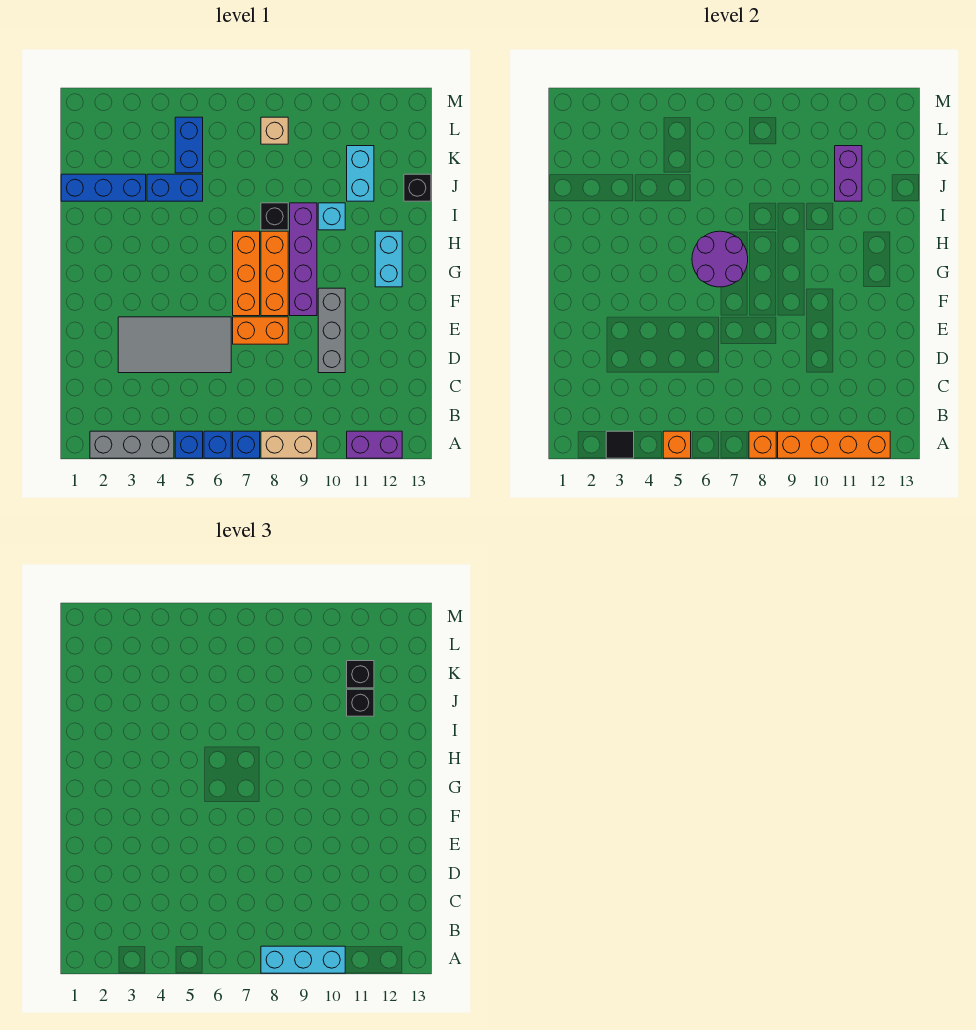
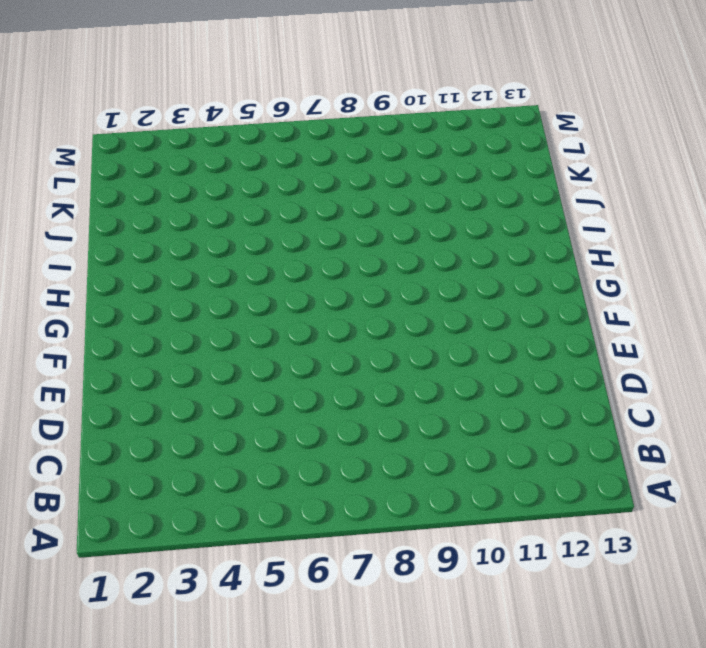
none -> grey 1x3 brick [90,431,174,458]
none -> blue 1x1 brick [175,431,203,458]
none -> blue 1x1 brick [204,431,231,458]
none -> blue 1x1 brick [233,431,260,458]

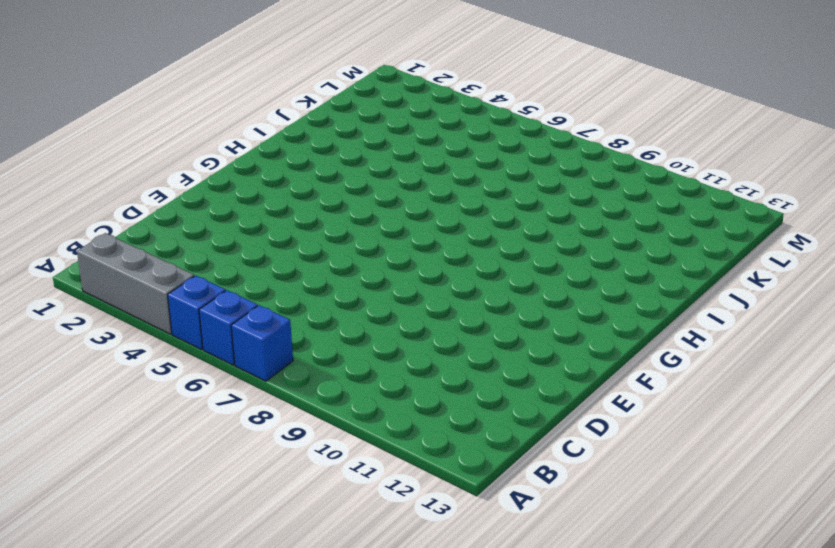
none -> tan 1x2 brick [261,431,317,458]
none -> purple 1x2 brick [347,431,402,458]
none -> grey 2x4 tile [118,317,231,373]
none -> grey 1x3 brick [318,288,345,373]

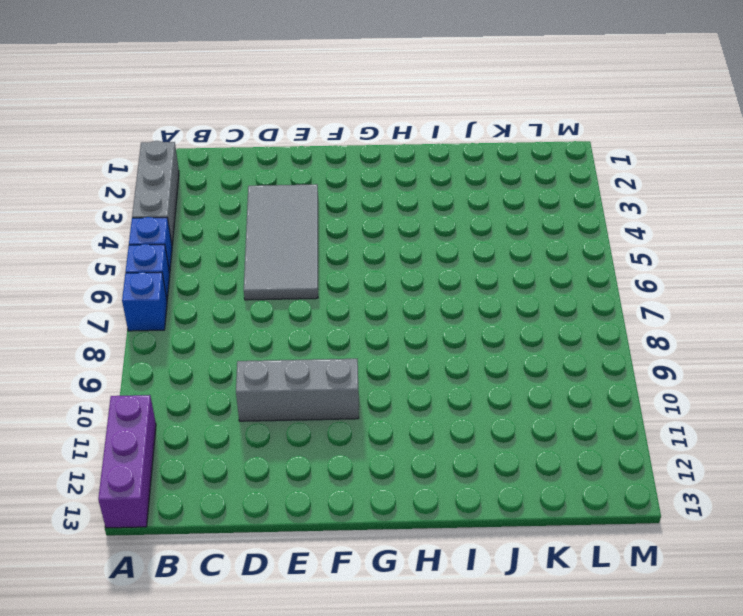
purple 1x3 brick [98,395,156,528] -> purple 1x2 brick [347,431,402,458]
none -> tan 1x2 brick [261,431,317,458]
none -> orange 1x2 brick [233,317,288,344]
none -> orange 1x3 brick [233,231,260,316]
none -> orange 1x3 brick [261,231,288,316]

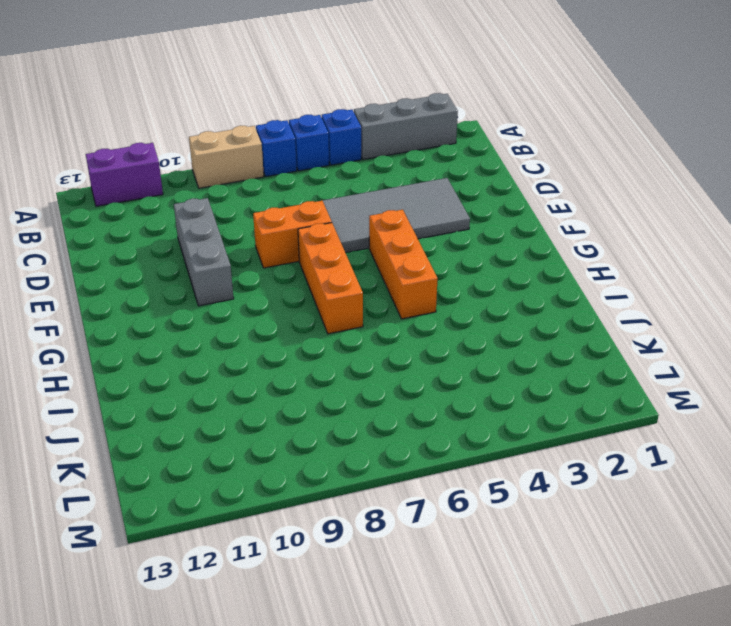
orange 1x3 brick [369,210,438,319] -> orange 1x3 brick moved to [261,231,288,316]
none -> purple 1x4 brick [290,203,317,316]
none -> cyan 1x2 brick [375,231,402,287]
none -> black 1x1 brick [261,203,288,230]
none -> cyan 1x1 brick [318,203,345,230]

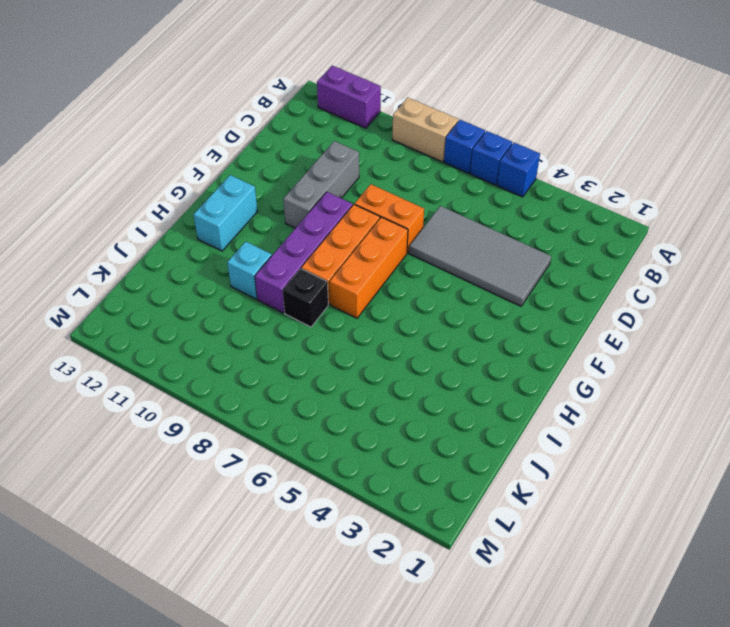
none -> grey 1x3 brick [90,431,174,458]
none -> blue 1x3 brick [61,174,146,201]
none -> blue 1x2 brick [147,174,203,201]
none -> cyan 1x2 brick [347,146,374,201]

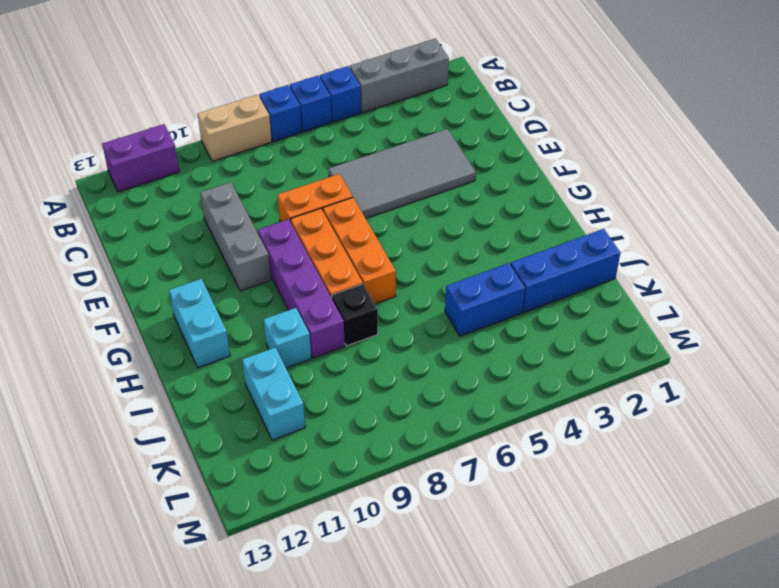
none -> black 1x1 brick [404,174,431,201]
none -> blue 1x2 brick [175,117,203,173]
none -> tan 1x1 brick [261,117,288,144]
none -> black 1x1 tile [606,431,634,458]

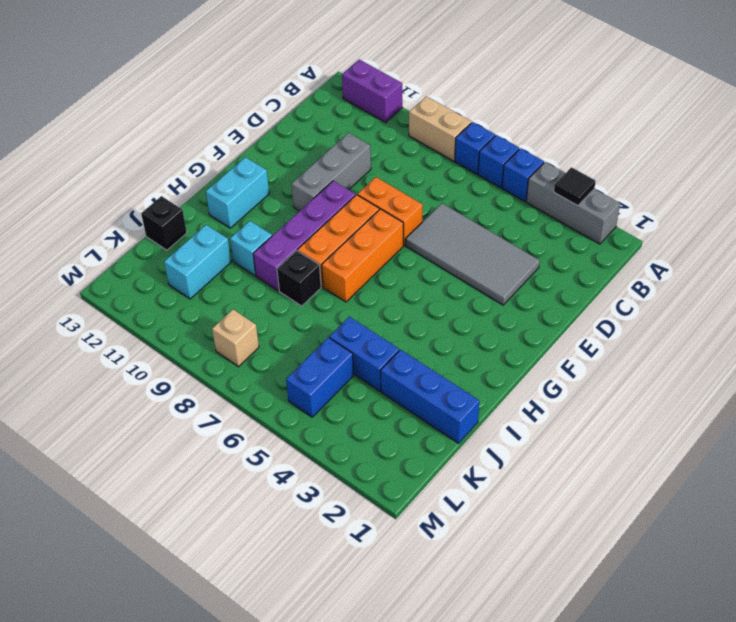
none -> orange 1x1 brick [663,431,691,458]
none -> orange 1x1 brick [749,431,776,458]
none -> orange 1x4 brick [778,431,890,458]
none -> purple 2x2 round brick [692,231,748,287]

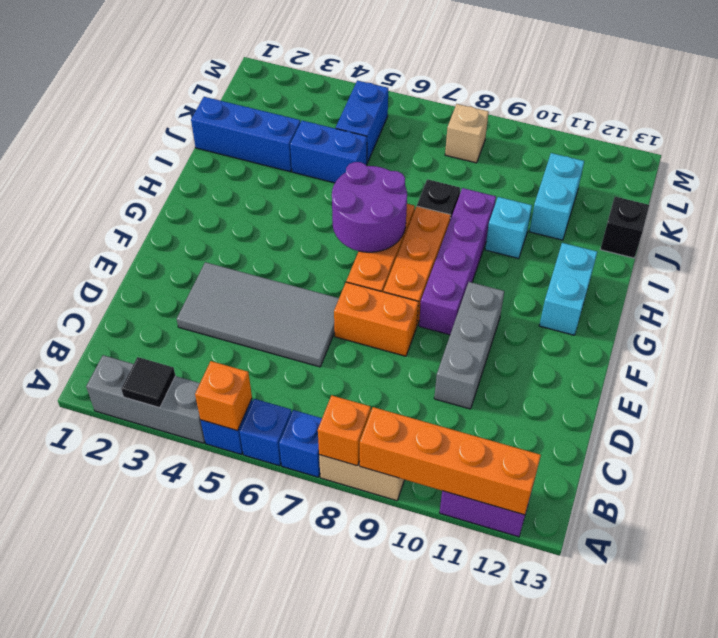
none -> purple 1x2 brick [835,146,862,201]
none -> cyan 1x3 brick [261,946,345,973]
none -> black 1x1 brick [347,689,374,716]
none -> black 1x1 brick [347,661,374,688]

